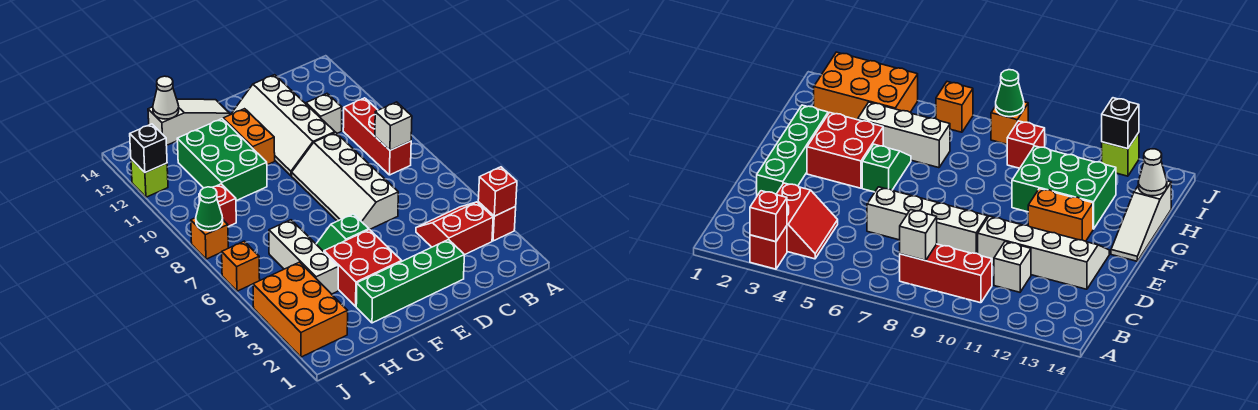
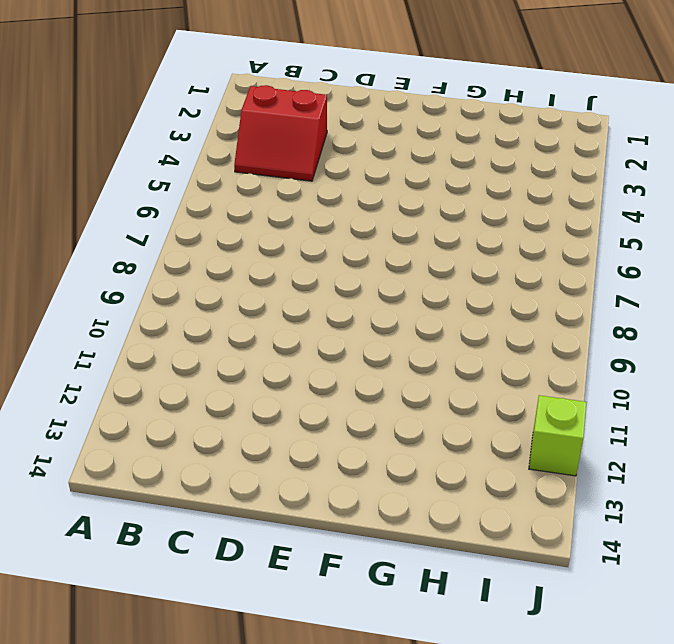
none -> red 1x1 brick [478,202,516,241]
none -> red 1x3 brick [343,98,411,175]
none -> white 1x1 brick [306,94,342,133]

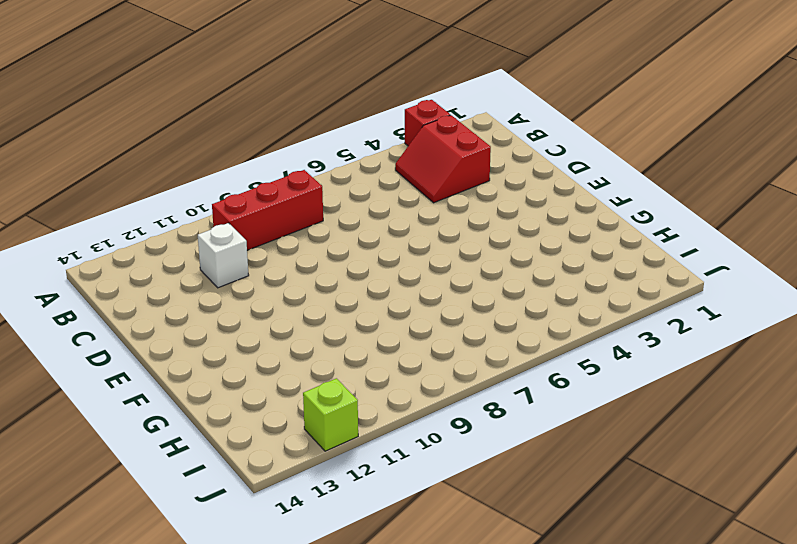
none -> green 1x4 brick [356,239,464,323]
none -> white 2x4 slope [292,132,398,229]
none -> white 2x4 slope [231,75,335,176]

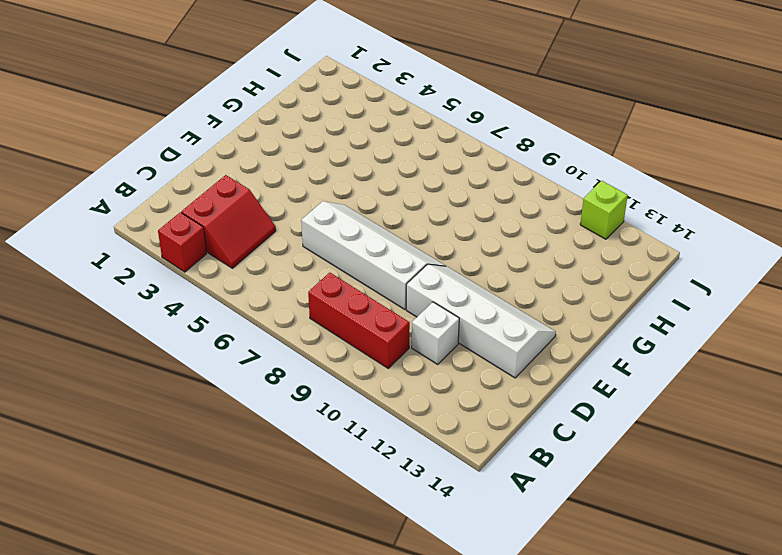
none -> green 1x4 brick [356,239,464,323]
none -> red 2x2 brick [324,229,402,306]
none -> green 1x2 slope [316,214,369,252]

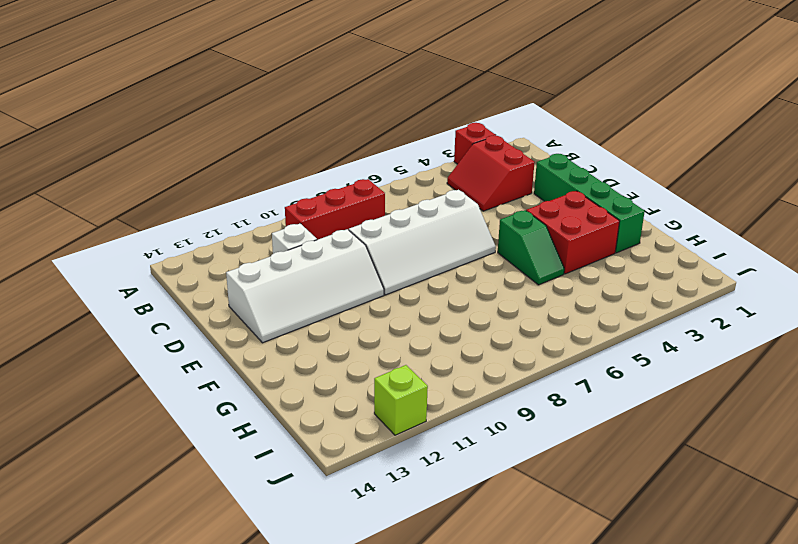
none -> orange 1x2 brick [223,109,275,165]
none -> white 1x3 slope [148,99,230,145]
none -> green 2x3 brick [177,119,267,201]

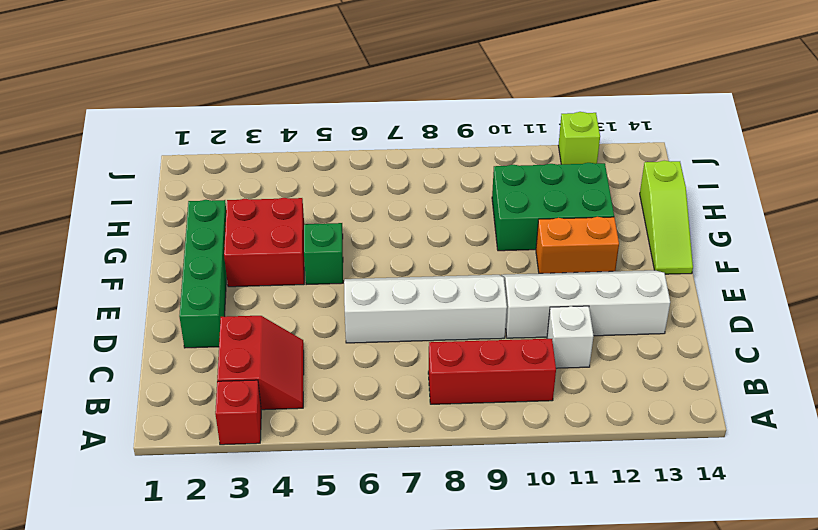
lime 1x3 slope [640,161,693,274] -> white 1x3 slope [148,99,230,145]
none -> white 1x3 brick [269,220,338,294]
none -> orange 2x3 brick [253,262,348,357]
none -> red 1x1 brick [199,184,236,227]

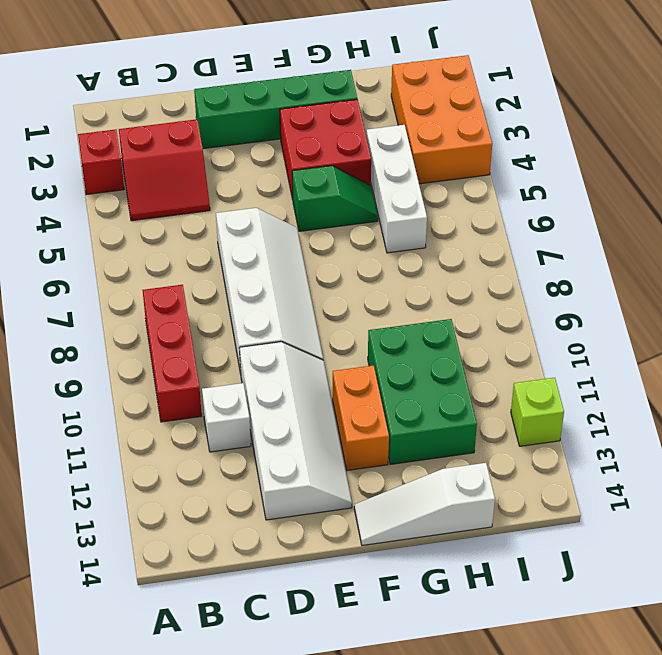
none -> red 1x1 brick [199,184,236,227]
none -> orange 1x1 brick [222,241,260,291]
none -> orange 1x1 brick [191,218,228,259]

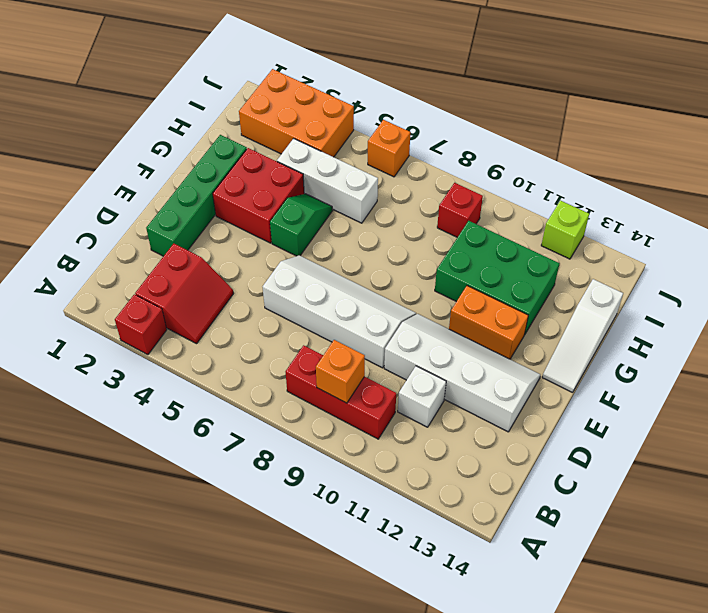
orange 1x1 brick [316,340,365,403] -> orange 1x1 brick moved to [191,218,228,259]
none -> red 1x1 brick [478,167,517,216]
none -> white 1x1 brick [375,102,412,150]
none -> white 1x1 cone [153,76,179,119]

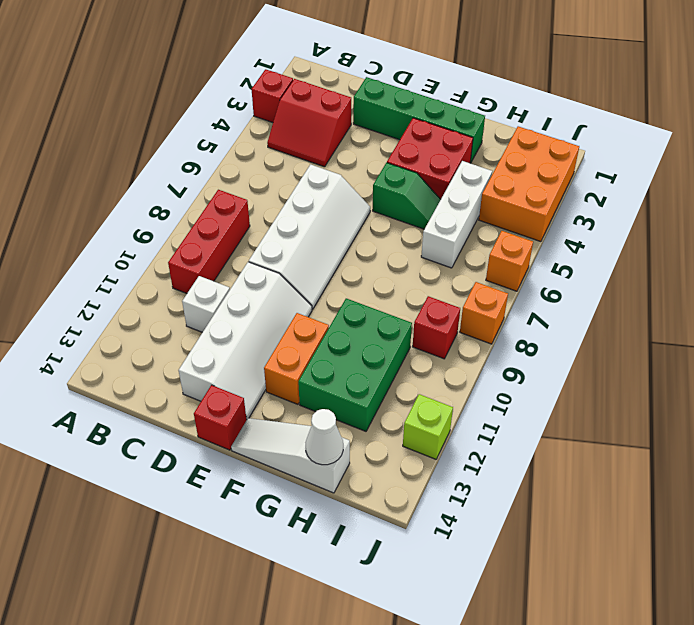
red 1x1 brick [194,385,247,450] -> red 1x1 brick moved to [478,167,517,216]
none -> white 1x1 brick [375,102,412,150]
none -> green 1x1 cone [196,187,223,231]
none -> black 1x1 brick [130,124,167,173]

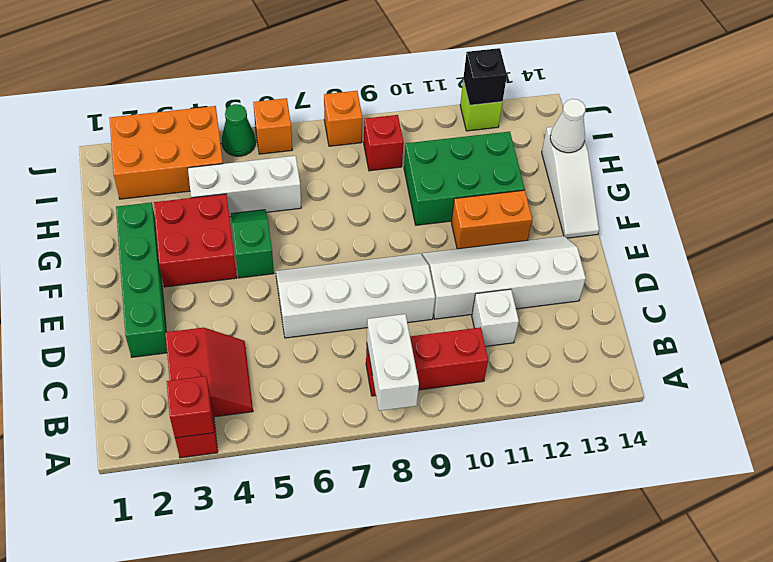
white 1x2 brick [367,314,419,411] -> white 1x1 brick [375,102,412,150]
green 1x1 cone [222,104,256,156] -> green 1x1 cone moved to [196,187,223,231]

